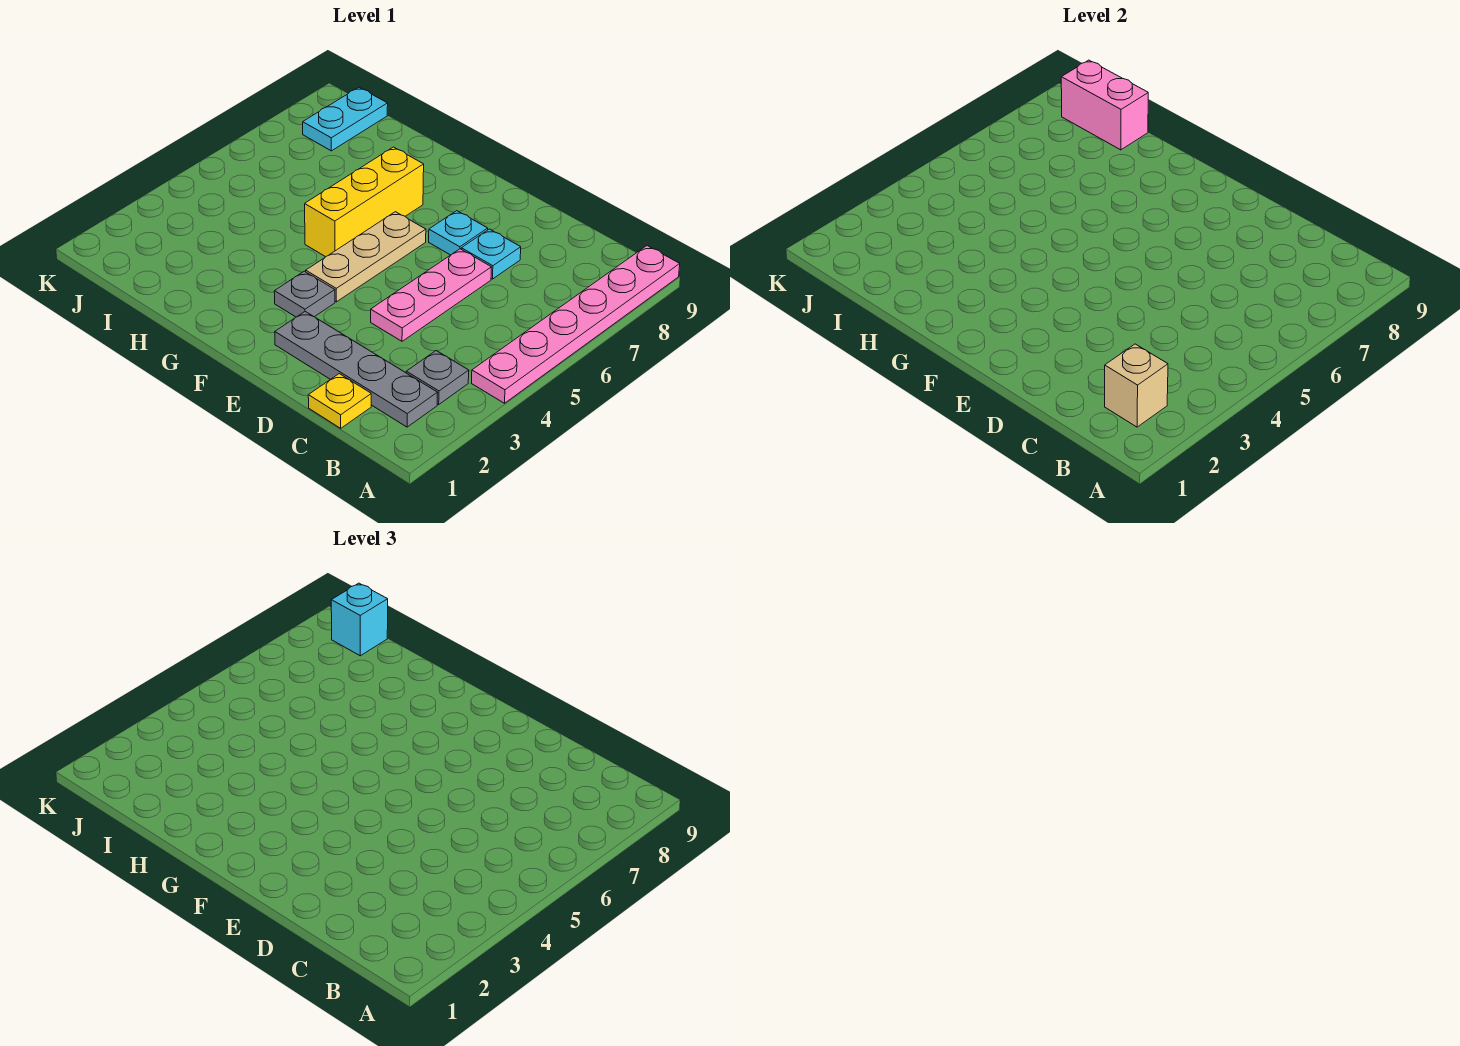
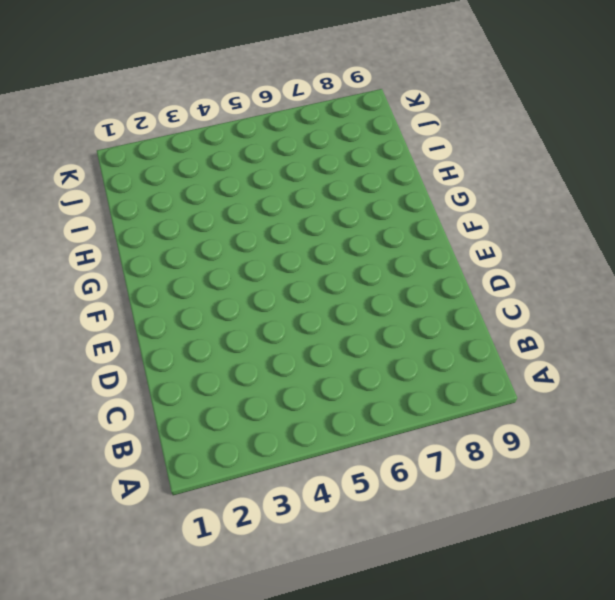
none -> pink 1x6 plate [472,246,680,403]
none -> grey 1x4 plate [275,312,438,427]
none -> grey 1x1 plate [406,351,469,404]

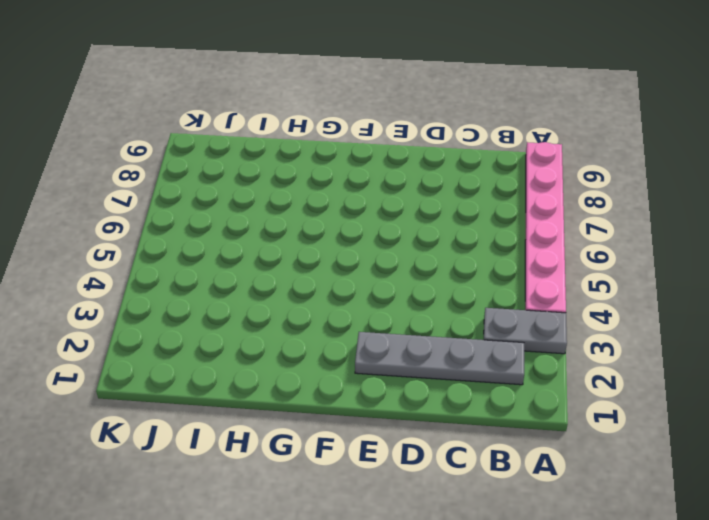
grey 1x2 plate [484,308,567,354] -> grey 1x1 plate [406,351,469,404]
none -> yellow 1x1 plate [308,374,371,428]
none -> pink 1x3 plate [371,249,492,341]
none -> cyan 1x1 plate [461,229,521,279]

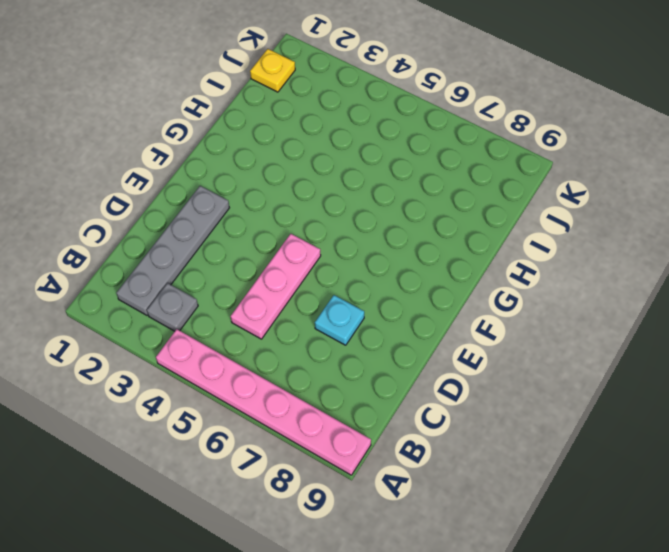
pink 1x3 plate [231,234,321,339] -> pink 1x3 plate turned to [371,249,492,341]
yellow 1x1 plate [250,49,295,92] -> yellow 1x1 plate moved to [308,374,371,428]
none -> cyan 1x1 plate [429,211,488,255]
none -> grey 1x1 plate [274,271,335,317]
none -> tan 1x3 plate [306,212,426,302]

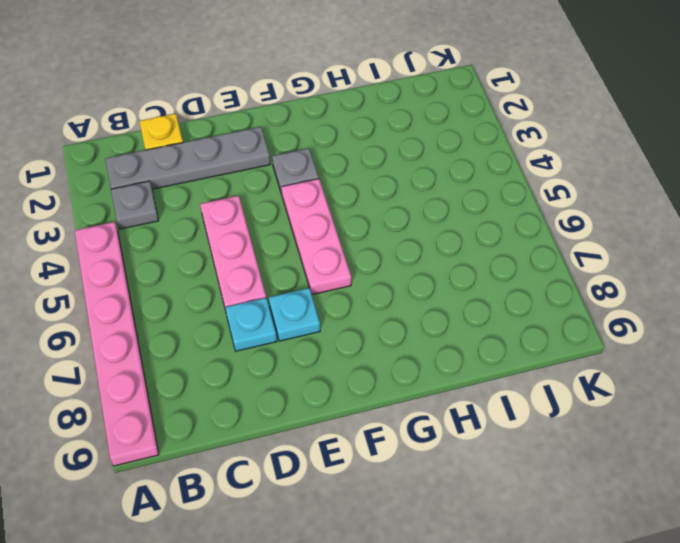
pink 1x3 plate [281,179,351,295] -> tan 1x3 plate [306,212,426,302]
none -> yellow 1x3 brick [305,147,424,257]
none -> cyan 1x2 plate [303,87,388,151]
none -> tan 1x1 brick [1105,344,1168,427]

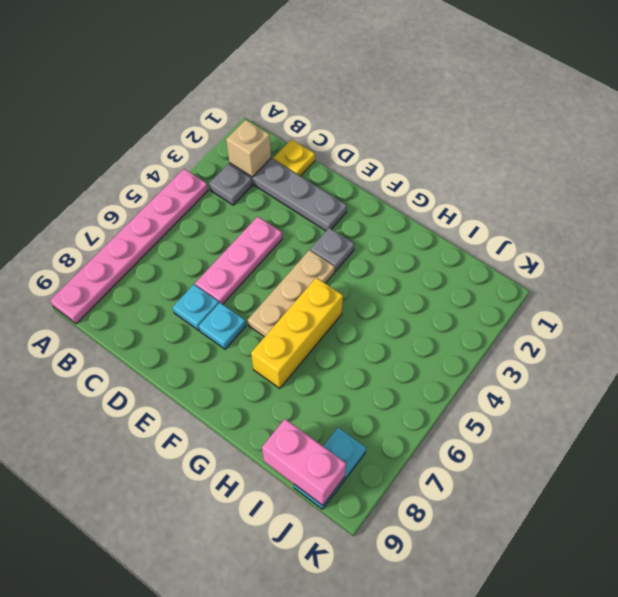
none -> cyan 1x1 brick [331,583,388,656]

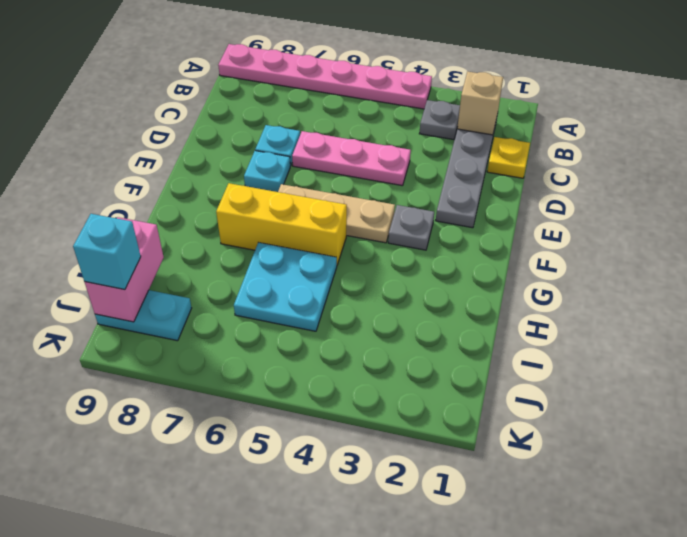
cyan 2x2 plate [234,242,337,331] -> none

